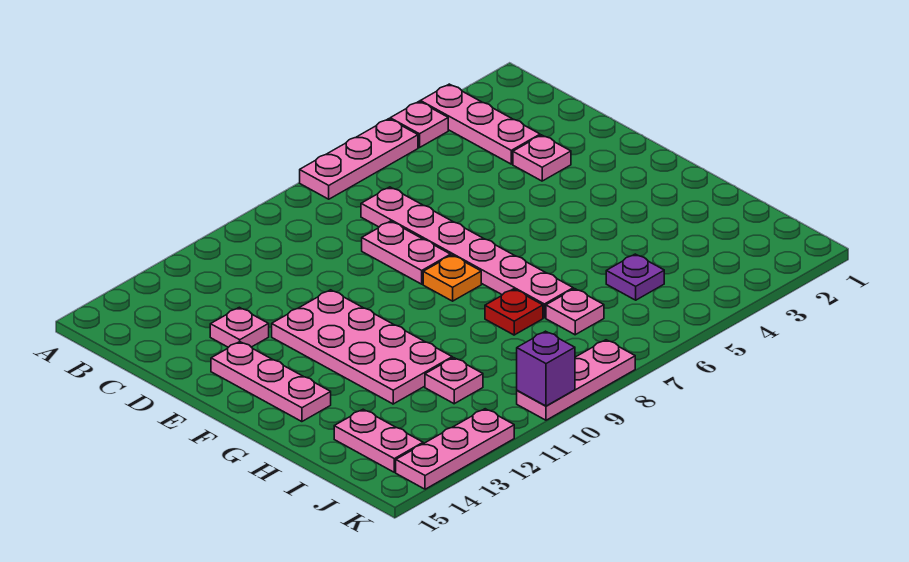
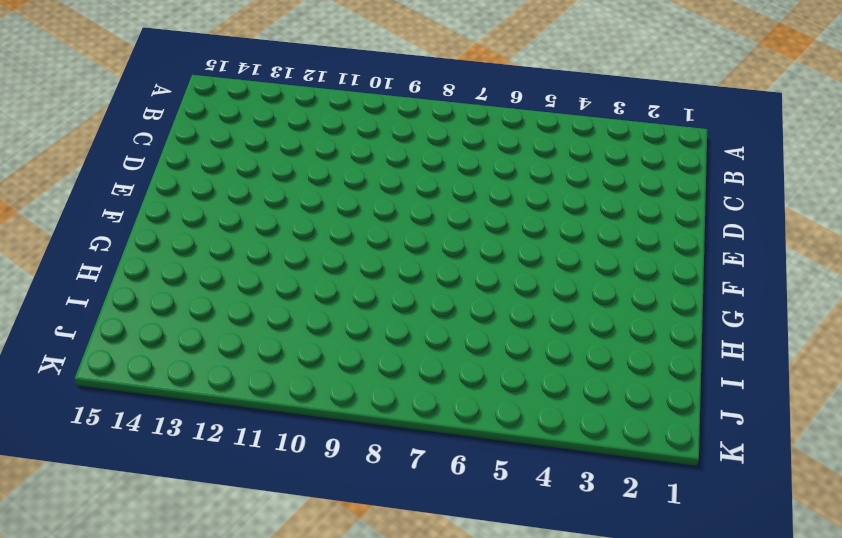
none -> pink 1x3 plate [420,84,540,164]
none -> pink 1x1 plate [390,102,448,148]
none -> pink 1x3 plate [300,119,418,199]

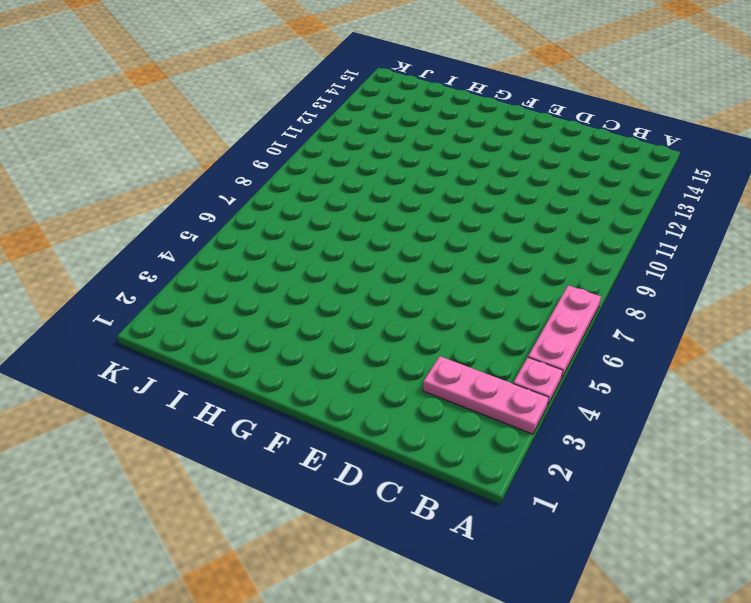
none -> pink 1x6 plate [361,187,573,318]
none -> pink 1x1 plate [513,135,571,181]
none -> pink 1x2 plate [362,221,451,284]

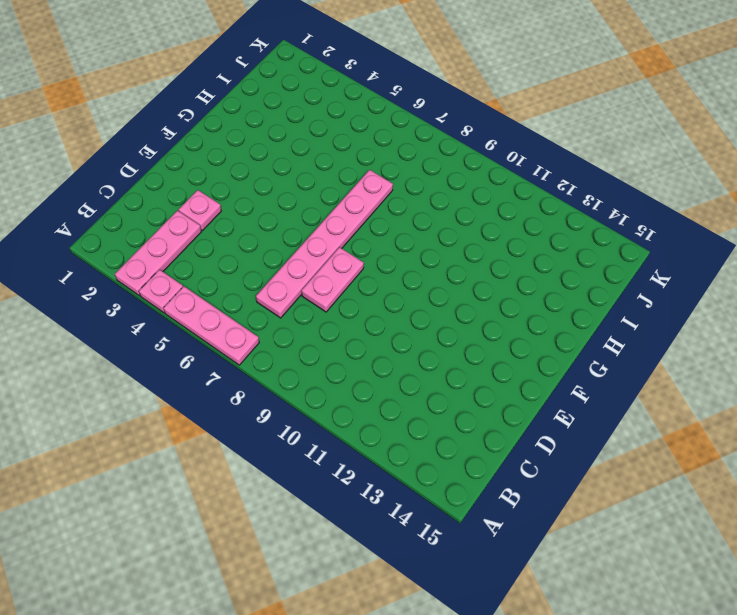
none -> pink 1x1 plate [210,307,269,347]
none -> pink 2x4 plate [272,290,452,404]
none -> pink 1x3 plate [211,342,331,422]

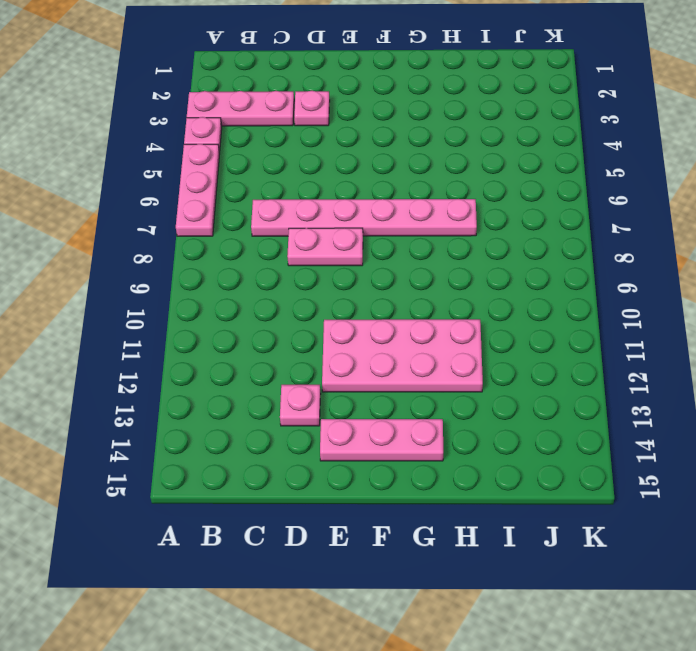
none -> orange 1x1 plate [423,255,481,301]
none -> red 1x1 plate [485,289,543,335]
none -> purple 1x1 plate [606,254,664,300]

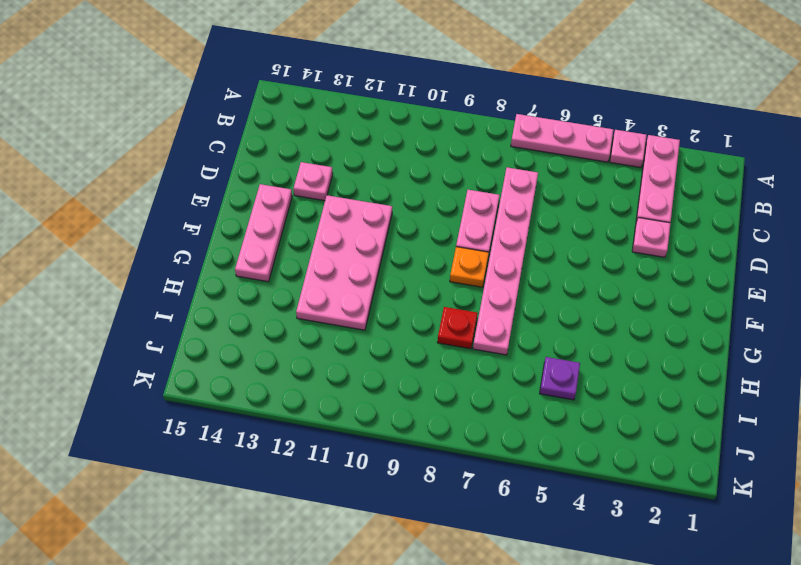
none -> pink 1x1 plate [546,289,604,335]
none -> pink 1x1 plate [425,358,483,404]
none -> pink 1x2 plate [334,409,423,472]

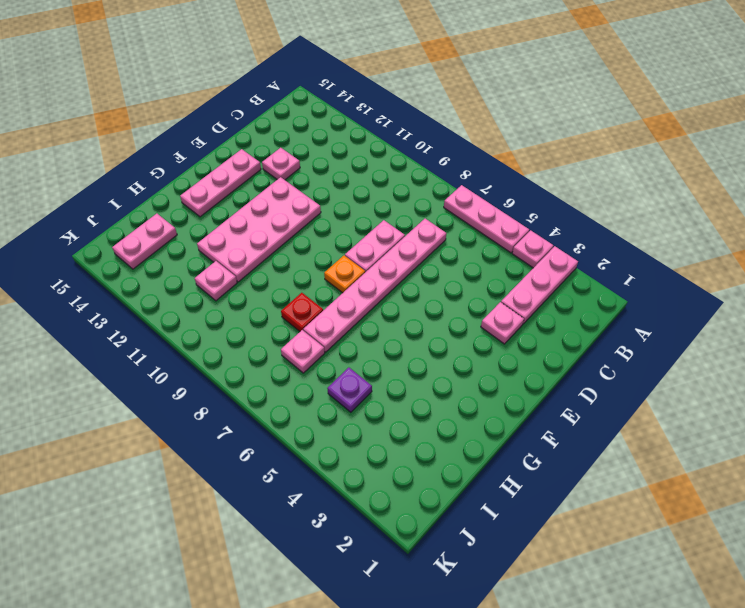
none -> pink 1x3 plate [517,340,635,420]
none -> pink 1x3 plate [396,409,514,489]
none -> purple 1x1 brick [517,331,575,406]

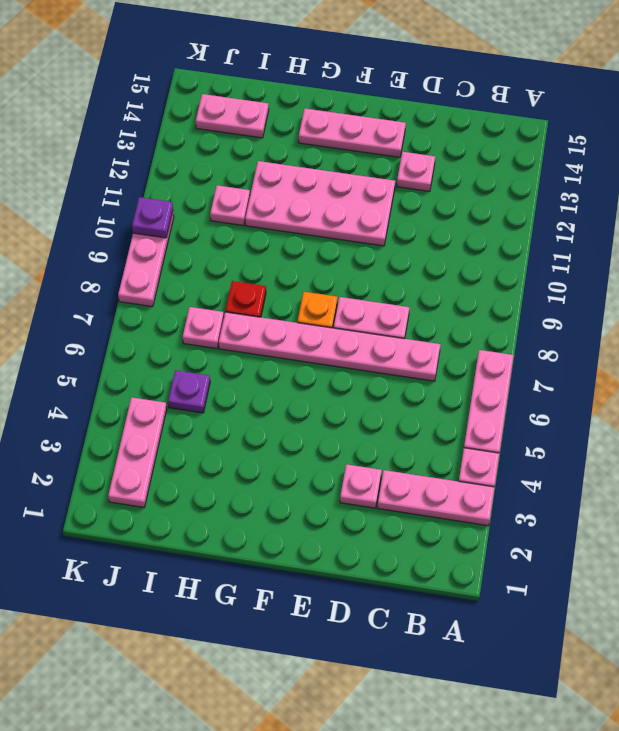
pink 1x3 plate [108,397,167,507] -> pink 1x3 plate moved to [396,409,514,489]
purple 1x1 plate [132,197,173,238] -> purple 1x1 brick [517,331,575,406]

